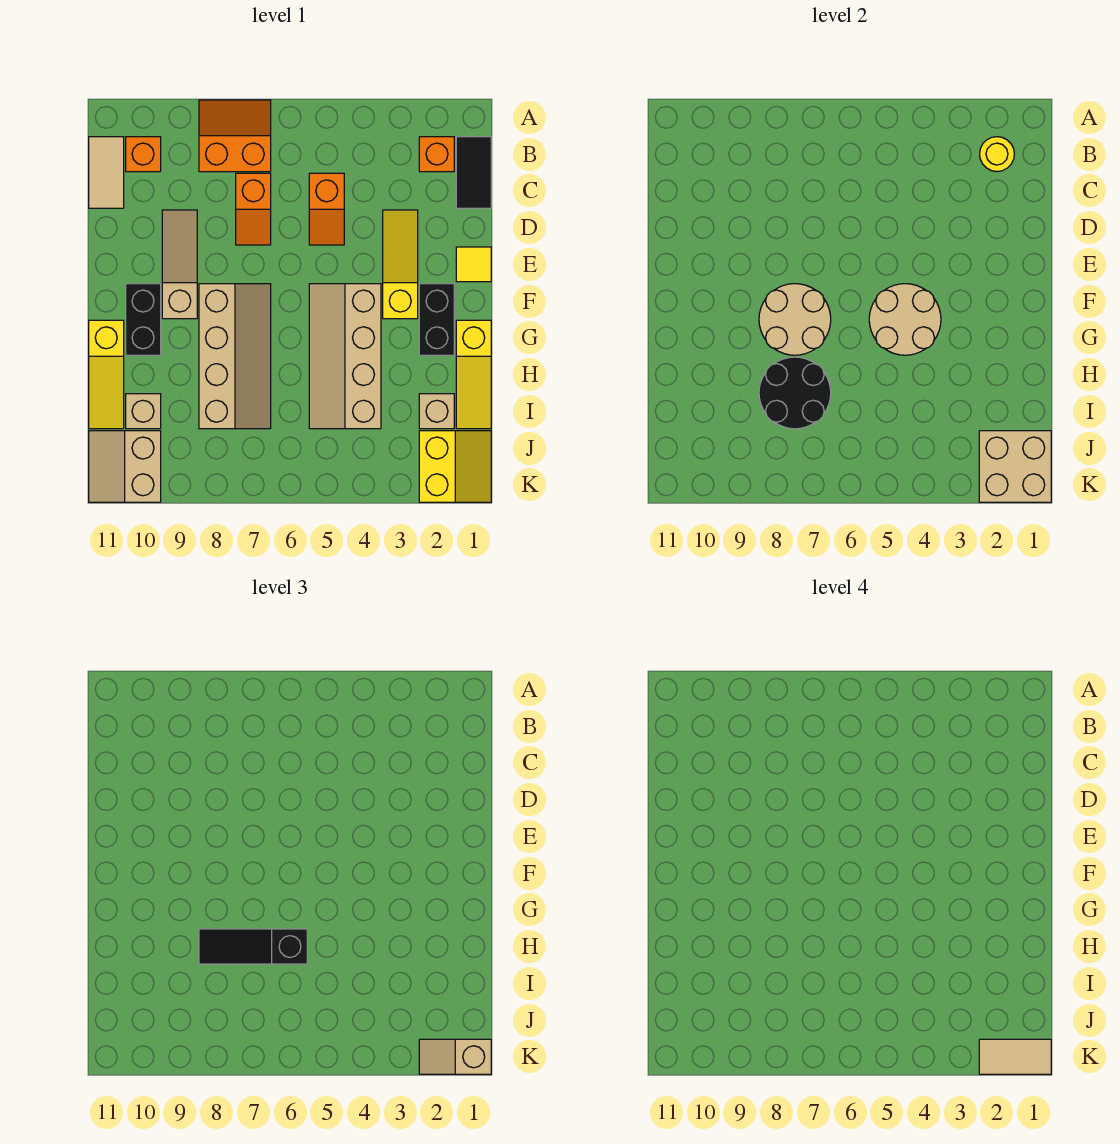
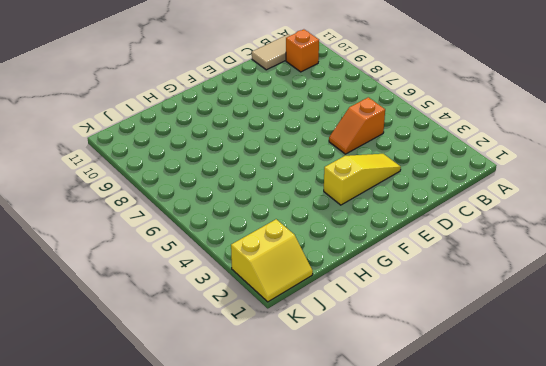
none -> orange 2x2 slope [199,100,271,172]
none -> black 1x2 tile [456,137,491,208]
none -> orange 1x1 brick [419,137,454,172]

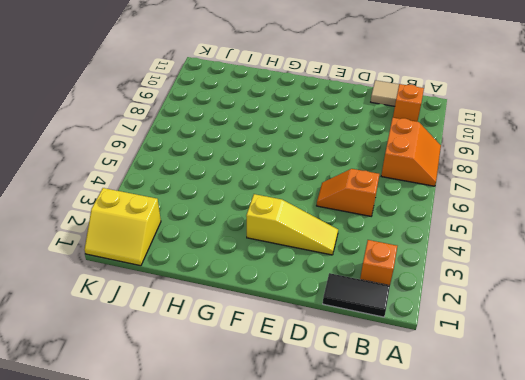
none -> orange 1x2 slope [236,173,271,245]
none -> tan 1x3 slope [162,210,197,319]
none -> yellow 1x1 tile [456,247,491,282]

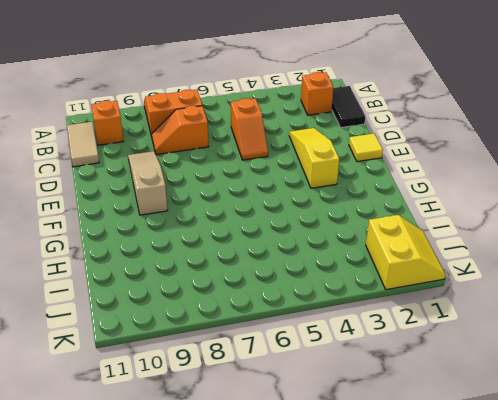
orange 1x2 slope [152,106,209,155] -> orange 1x2 slope turned to [236,173,271,245]
none -> black 1x2 brick [419,284,454,355]
none -> tan 2x4 slope [309,284,381,429]
none -> tan 2x4 slope [199,284,271,429]

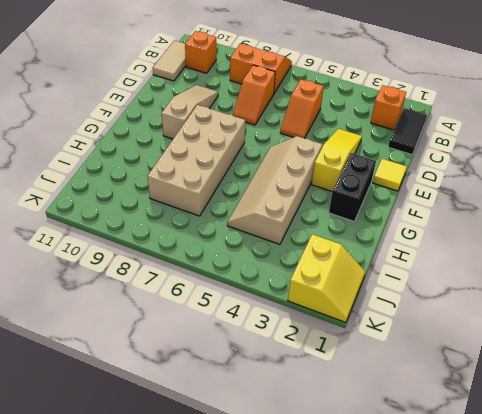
tan 2x4 brick [147,105,245,216] -> tan 2x4 slope [199,284,271,429]
none -> black 1x2 brick [126,284,161,355]
none -> yellow 1x3 slope [456,320,491,429]
none -> yellow 1x3 slope [89,320,124,429]

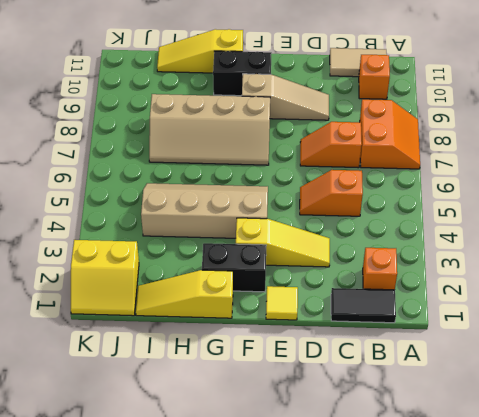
none -> tan 1x1 brick [419,394,454,429]
none -> tan 1x1 brick [126,394,161,429]
none -> tan 2x2 slope [89,431,161,502]

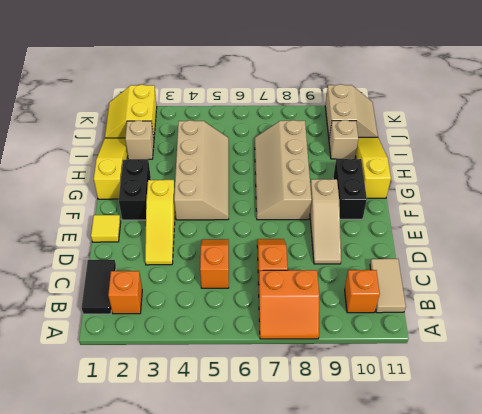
none -> yellow 1x1 round brick [980,137,1014,172]
none -> tan 2x2 round brick [869,284,941,355]
none -> tan 2x2 round brick [759,284,831,355]

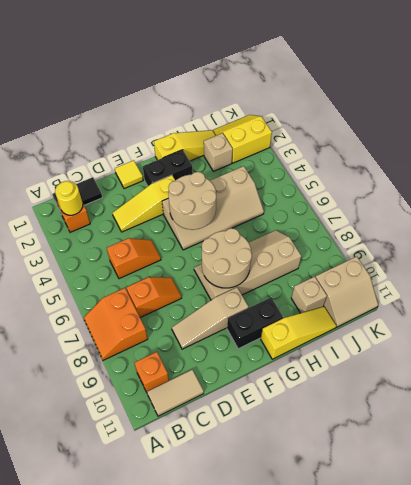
none -> black 2x2 round brick [759,357,831,429]
none -> tan 2x2 brick [979,431,1051,502]
none -> black 1x3 slope [199,929,307,964]

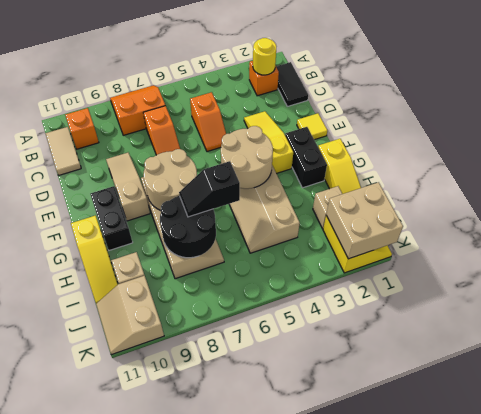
black 1x2 slope [179,161,240,217] -> black 1x3 slope [199,929,307,964]
none -> tan 1x2 slope [419,1039,491,1074]
none -> tan 1x2 tile [979,1039,1051,1074]

